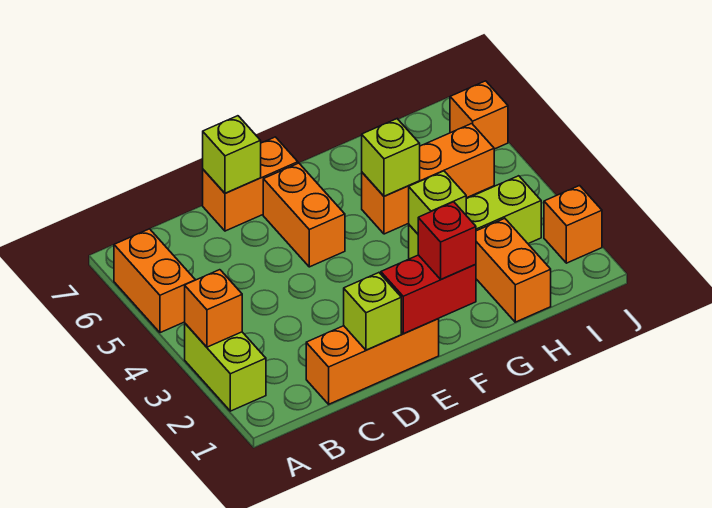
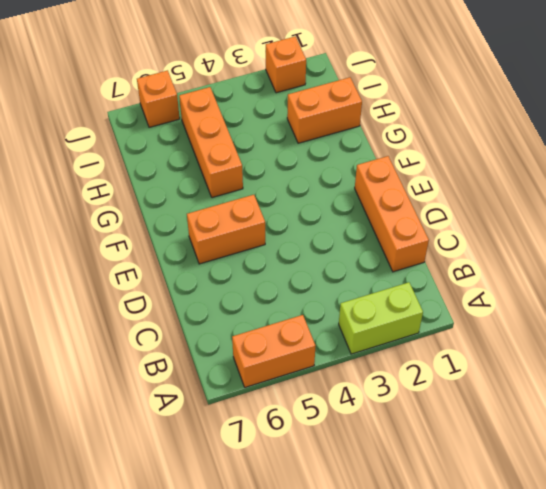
none -> orange 1x2 brick [203,137,298,231]
none -> lime 1x3 brick [409,176,541,259]
none -> orange 1x1 brick [185,270,242,347]

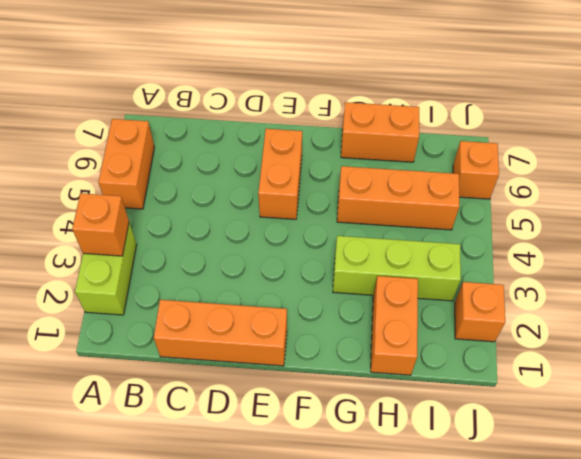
orange 1x2 brick [341,102,419,162] -> orange 1x2 brick moved to [203,137,298,231]
none -> lime 1x1 brick [344,273,401,350]
none -> lime 1x1 brick [203,116,261,193]
none -> red 1x2 brick [381,255,476,334]

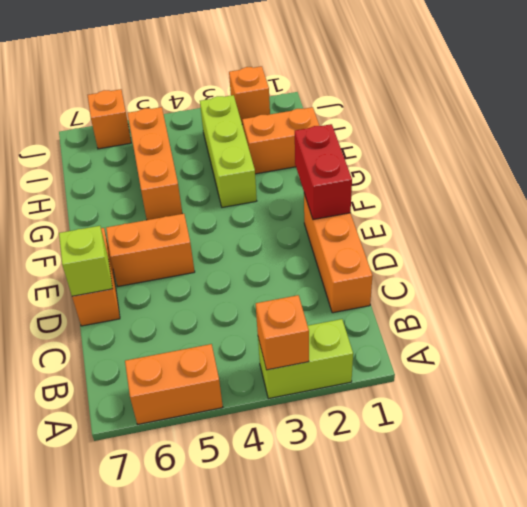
none -> lime 1x1 brick [344,273,401,350]
none -> lime 1x1 brick [409,171,466,234]
none -> lime 1x1 brick [362,119,420,196]

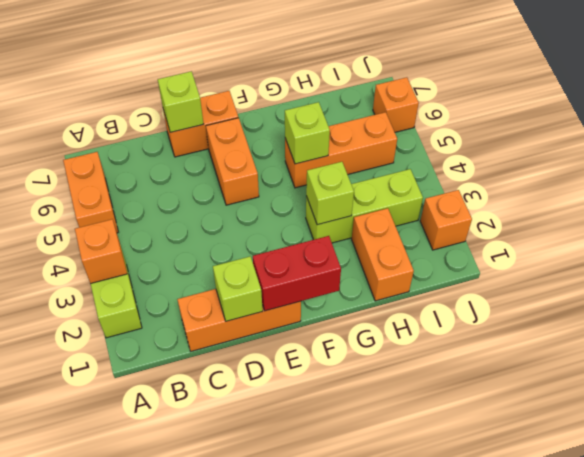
none -> red 1x1 brick [418,202,476,279]

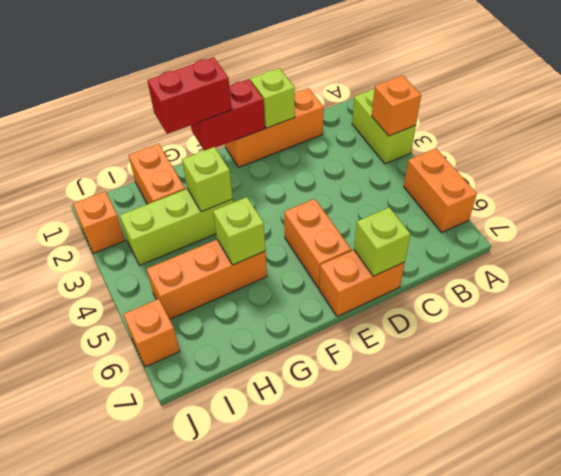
red 1x2 brick [147,57,232,134] -> red 1x1 brick [418,202,476,279]

